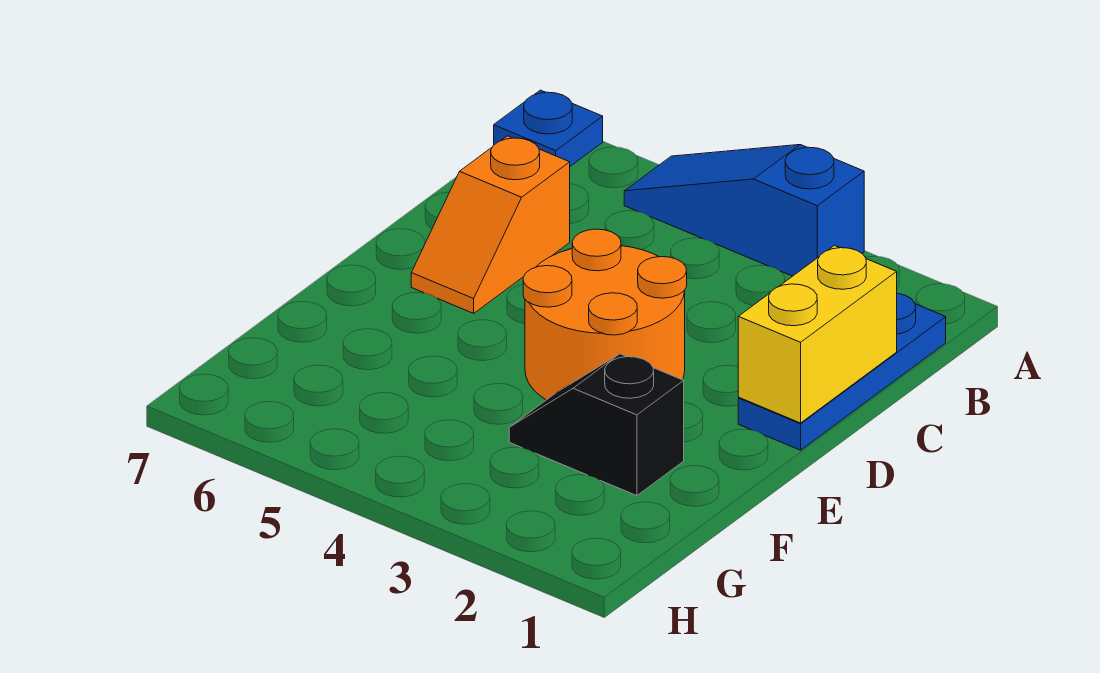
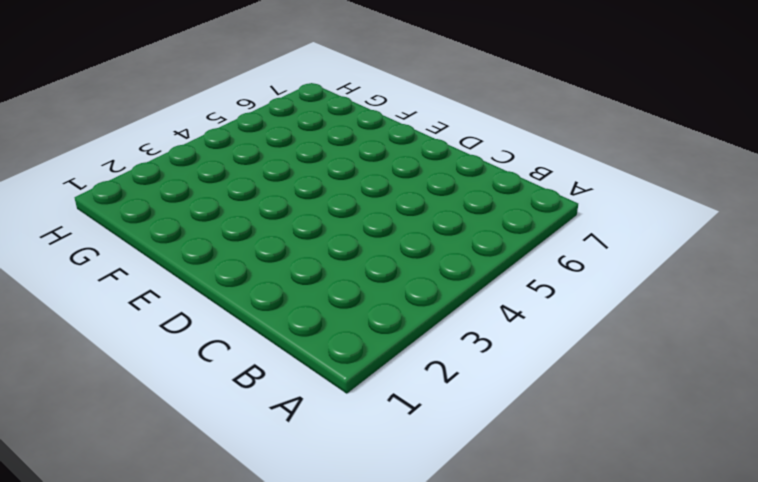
none -> blue 1x3 slope [624,145,864,276]
none -> blue 1x1 plate [494,90,603,166]

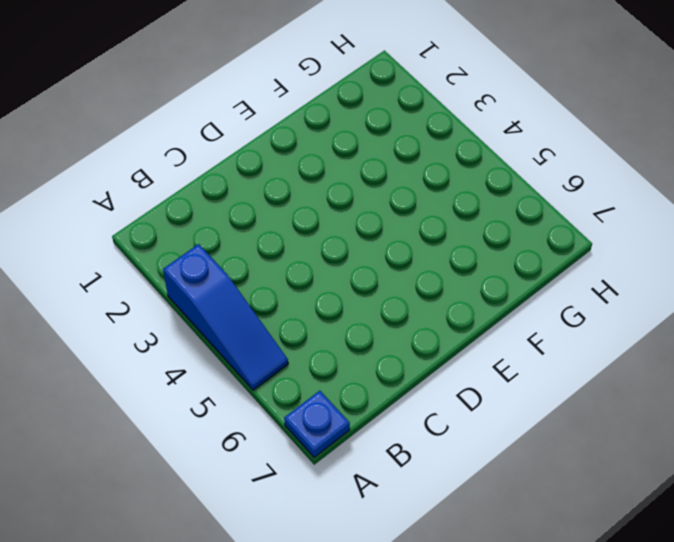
none -> blue 1x3 plate [738,293,946,450]
none -> orange 1x2 slope [411,136,570,313]

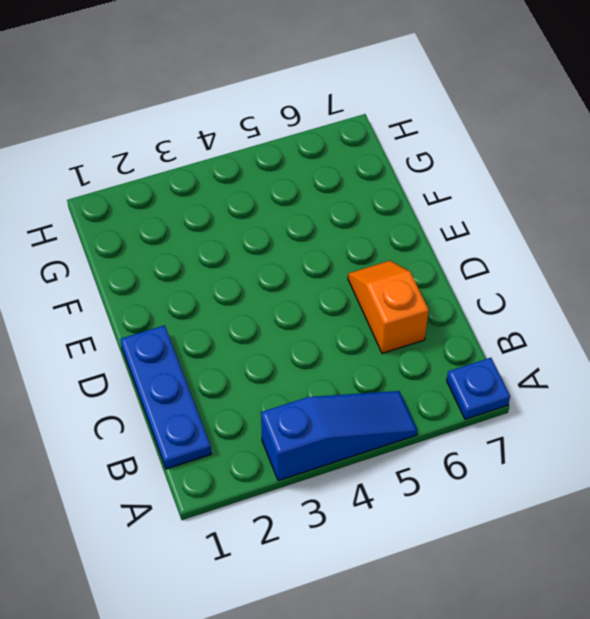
none -> orange 2x2 round brick [523,229,687,400]
none -> black 1x2 slope [509,354,684,496]

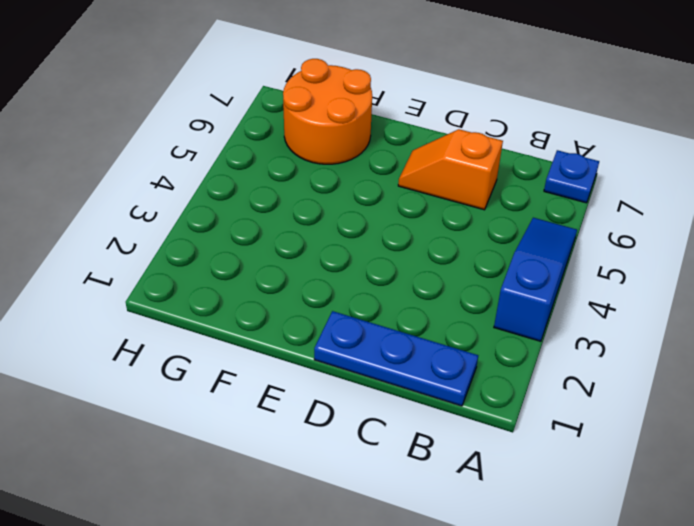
orange 2x2 round brick [283,59,372,164] -> orange 2x2 round brick moved to [523,229,687,400]
none -> black 1x2 slope [509,354,684,496]
none -> yellow 1x2 brick [738,246,897,423]

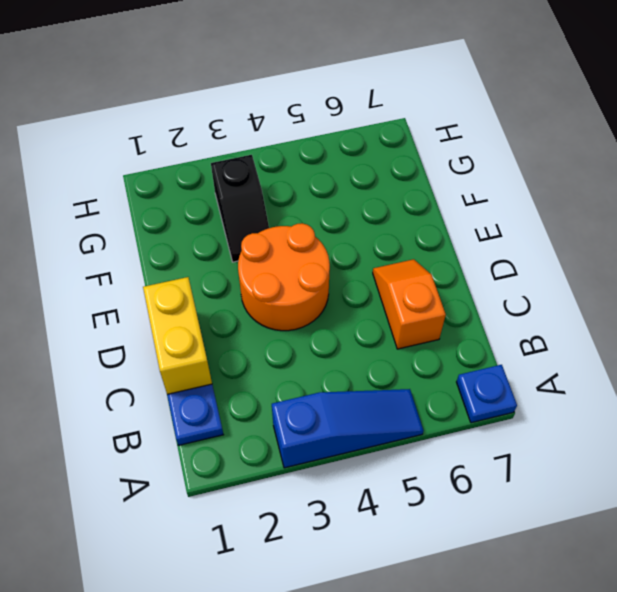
black 1x2 slope [211,155,269,262] -> black 1x2 slope turned to [509,354,684,496]

